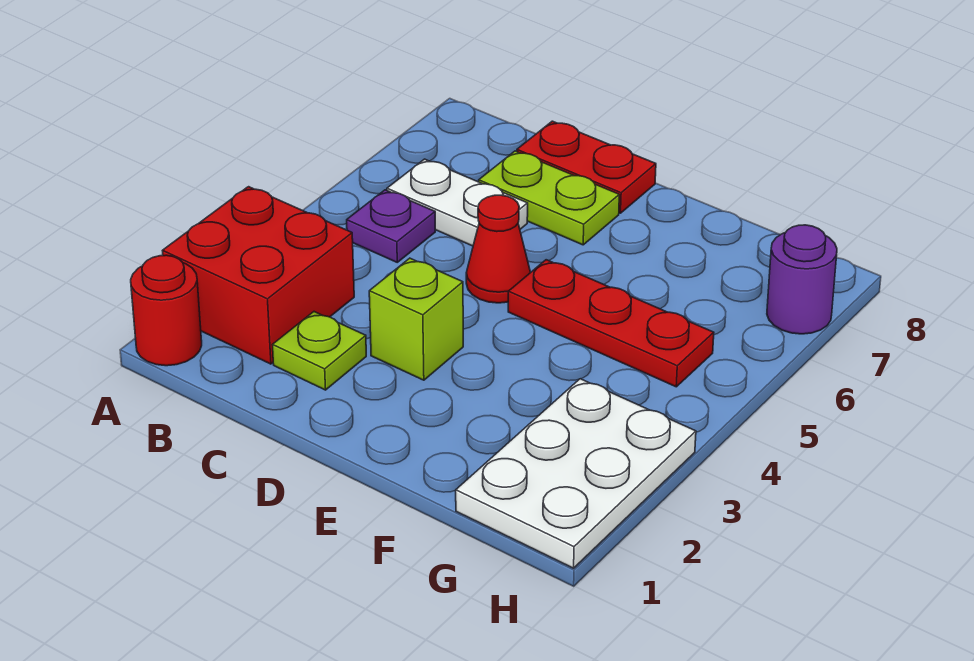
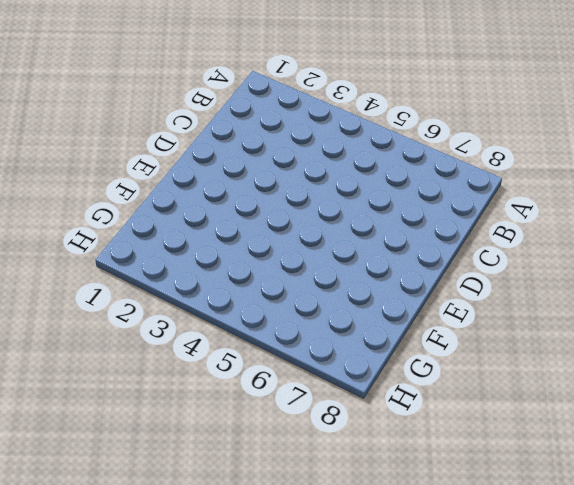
none -> red 1x1 round brick [131,255,202,366]
none -> red 2x2 brick [162,187,354,364]
none -> purple 1x1 plate [347,190,435,262]

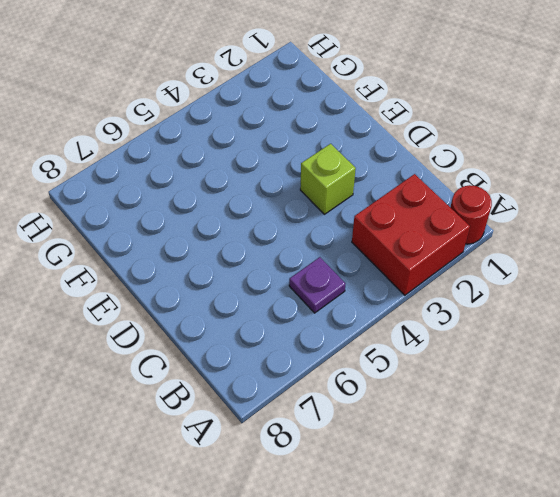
none -> white 1x2 plate [387,159,528,246]
none -> lime 1x1 plate [273,312,366,390]
none -> lime 1x2 plate [479,151,619,245]

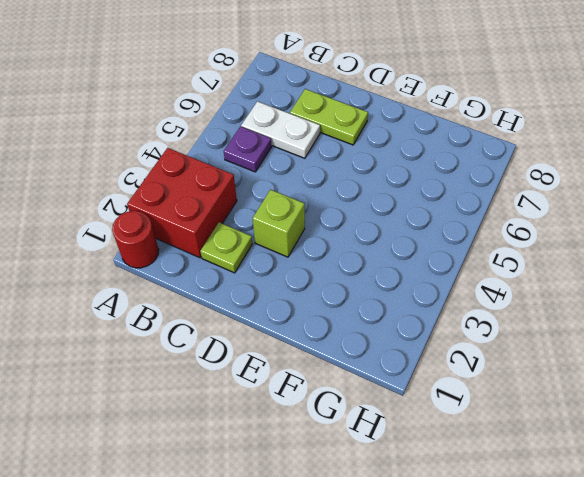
none -> red 1x2 plate [517,121,656,213]
none -> red 1x1 cone [466,195,531,303]
none -> red 1x3 plate [508,260,714,387]

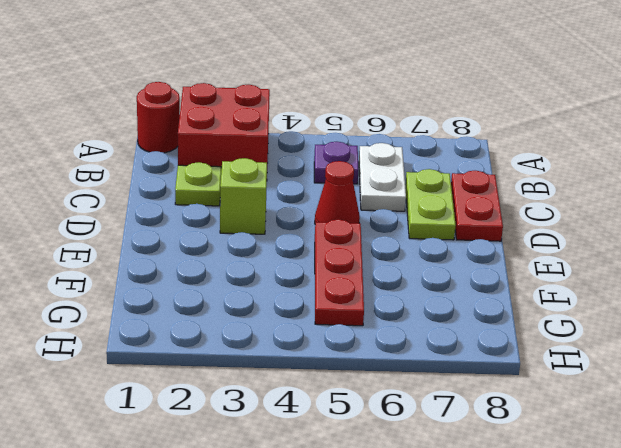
none -> white 2x3 plate [456,379,696,568]
none -> purple 1x1 round brick [767,225,837,334]

